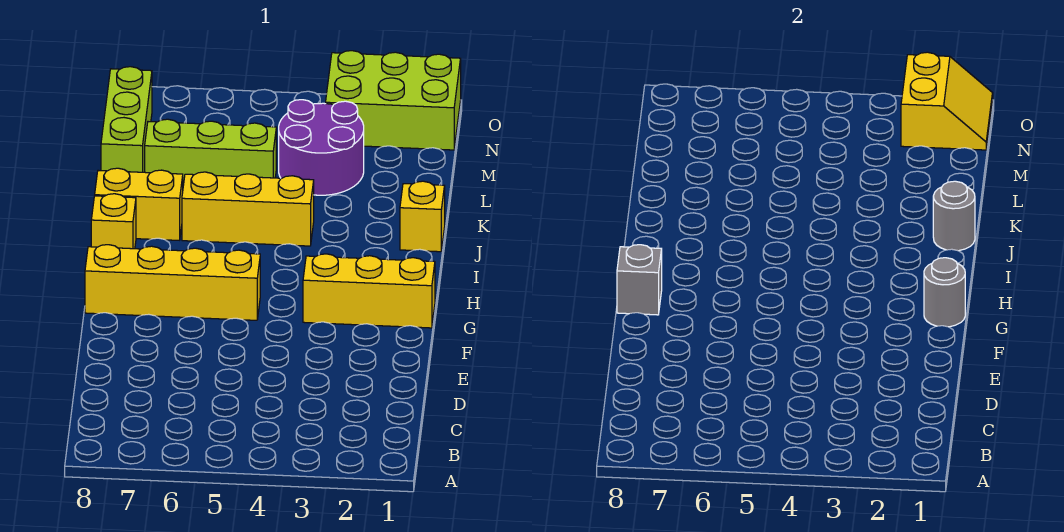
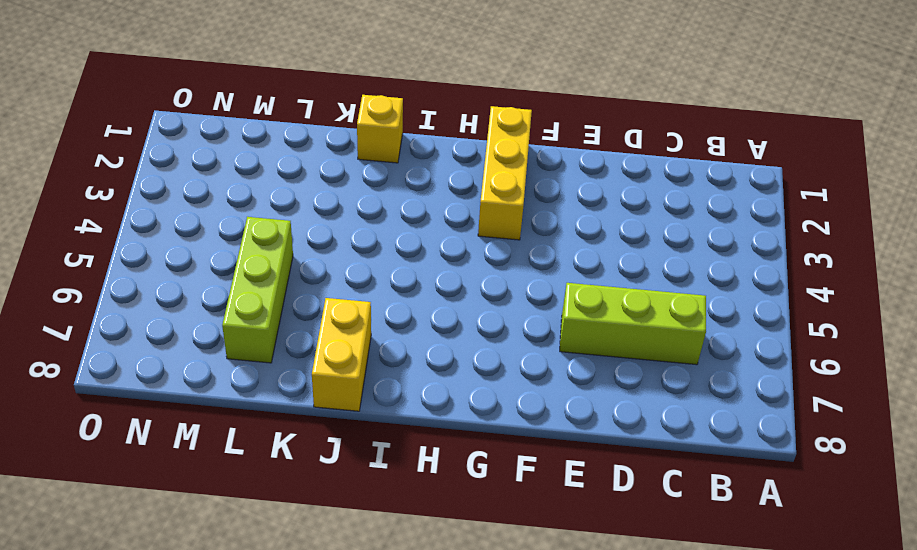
lime 1x3 brick [560,283,706,365] -> lime 1x3 brick moved to [101,67,152,172]
none -> yellow 1x4 brick [85,245,260,320]
none -> yellow 1x1 brick [91,194,136,249]
none -> yellow 1x3 brick [182,172,314,246]

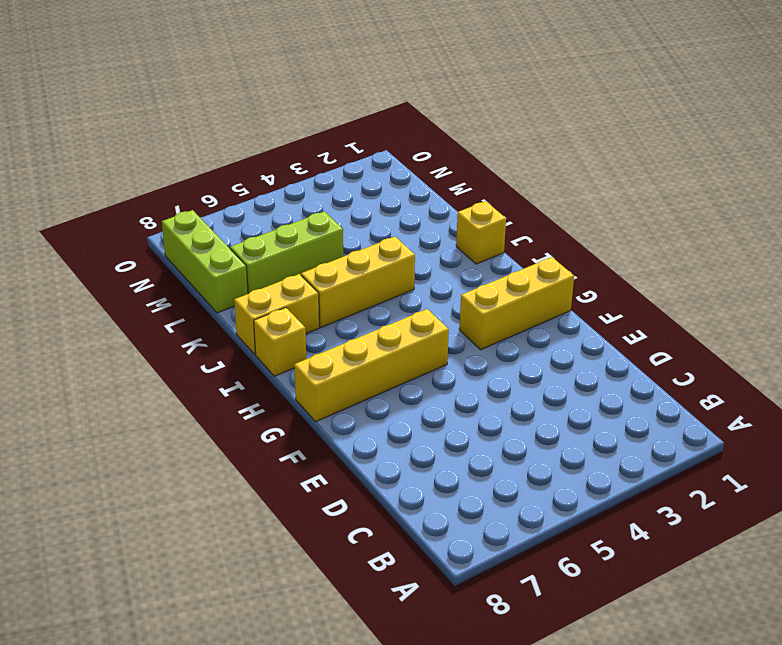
none -> purple 2x2 round brick [279,100,364,195]
none -> lime 2x3 brick [326,51,461,150]
none -> grey 1x1 round brick [924,258,965,327]

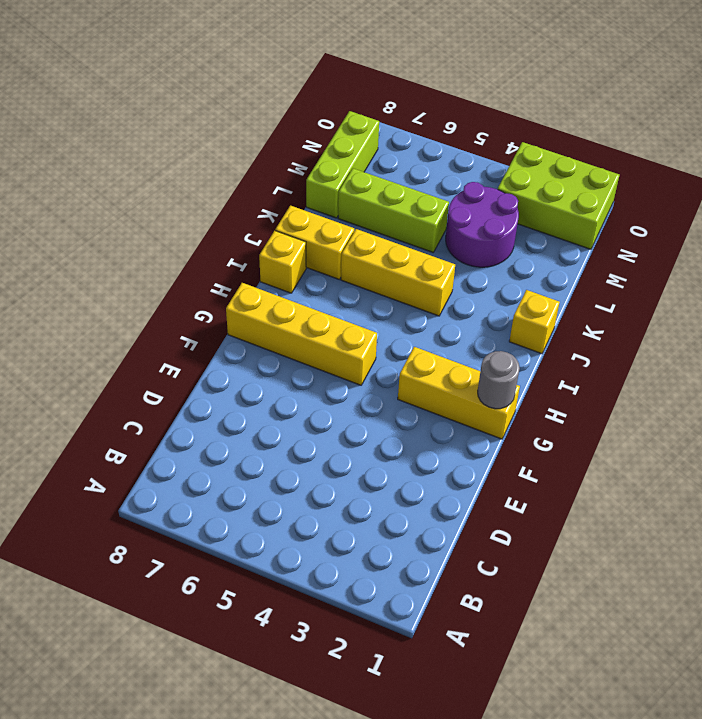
none -> grey 1x1 brick [617,245,662,315]
none -> grey 1x1 round brick [933,181,975,251]
none -> yellow 2x2 slope [901,52,993,150]

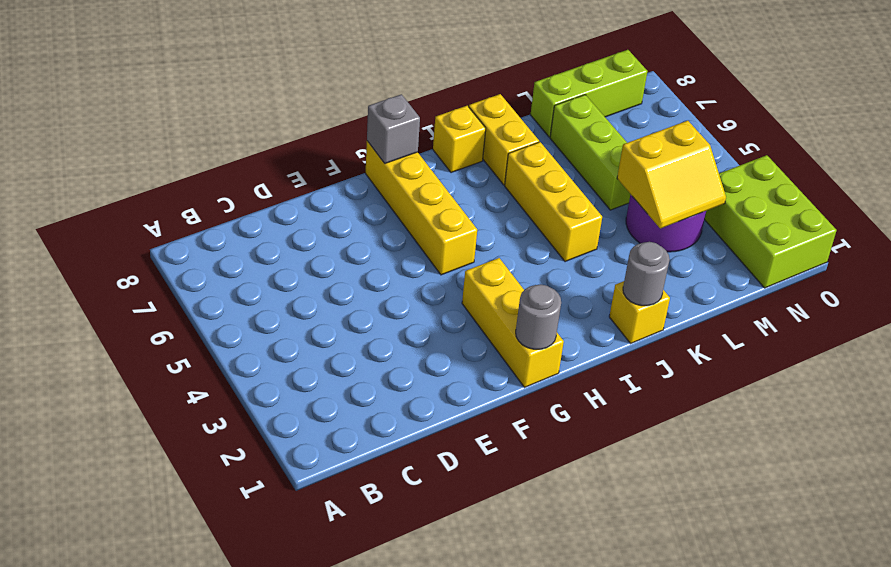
yellow 2x2 slope [617,121,726,229] -> yellow 2x2 slope moved to [901,52,993,150]

